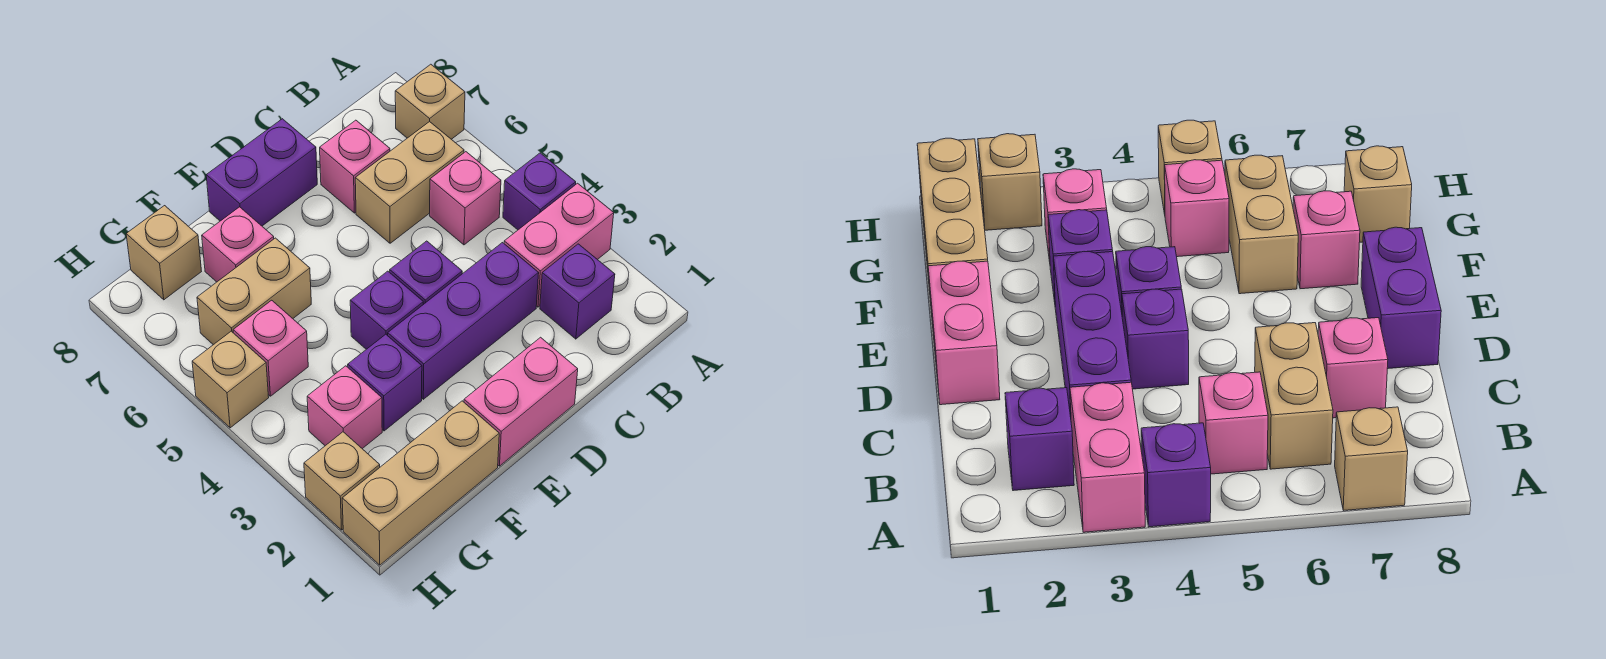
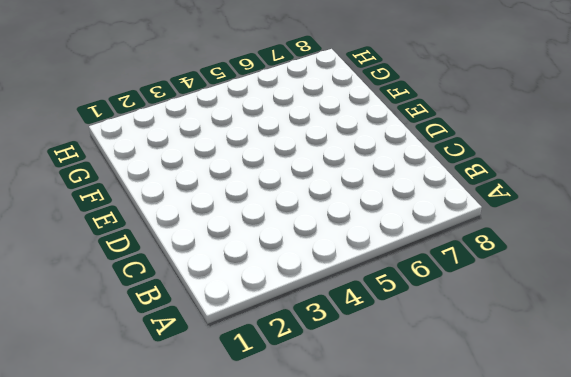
none -> pink 1x2 brick [504,183,614,307]
none -> purple 1x1 brick [503,153,576,230]
none -> tan 1x1 brick [395,64,465,139]

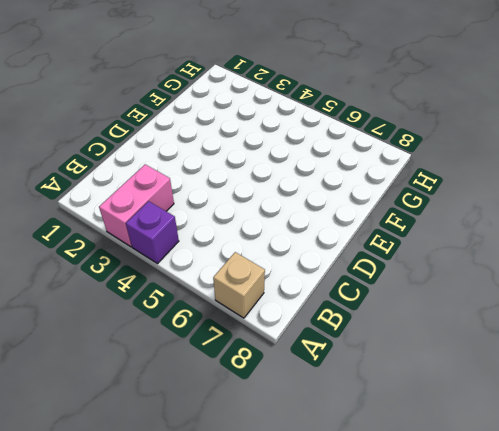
none -> purple 1x1 brick [540,244,615,339]
none -> pink 1x1 brick [430,152,501,245]
none -> tan 1x2 brick [355,121,464,243]

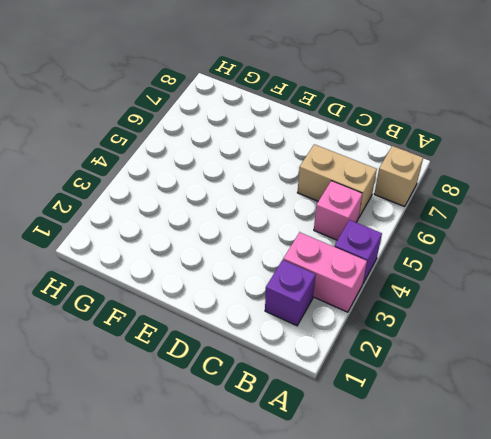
none -> purple 1x3 brick [388,243,539,399]
none -> pink 1x1 brick [320,120,390,213]
none -> pink 1x2 brick [464,337,578,466]

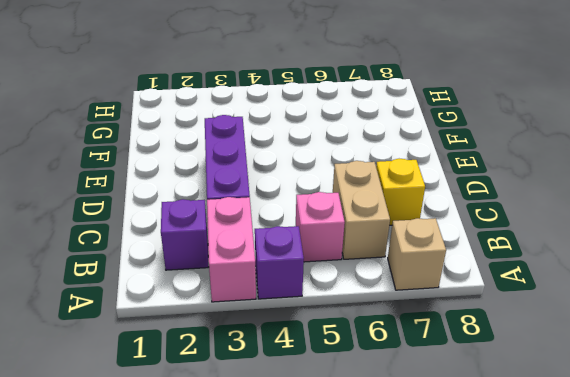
yellow 1x1 brick [376,159,425,225] -> pink 1x1 brick [320,120,390,213]
none -> pink 1x2 brick [464,337,578,466]
none -> purple 1x1 brick [390,241,462,304]
none -> purple 1x2 brick [206,119,317,226]

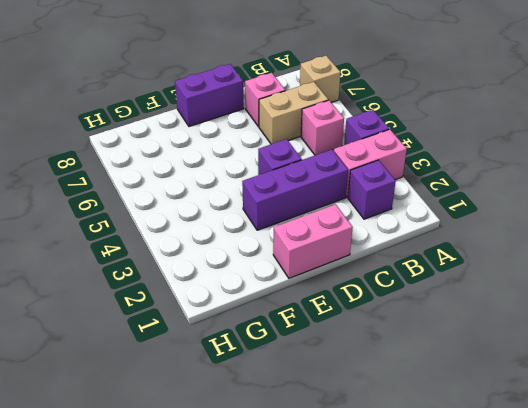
none -> purple 1x1 brick [350,271,423,349]
none -> tan 1x3 brick [342,401,499,565]
none -> purple 1x1 brick [348,334,422,431]

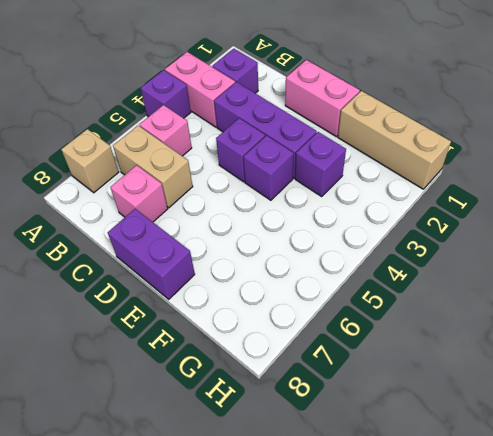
none -> tan 1x2 brick [197,238,311,345]
none -> pink 1x1 brick [202,207,274,282]
none -> pink 1x1 brick [307,366,382,449]

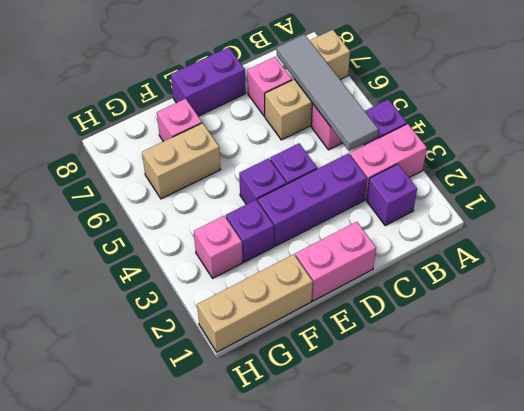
grey 1x4 tile [277,35,378,151] -> none
none -> pink 1x1 brick [233,300,308,396]
none -> tan 1x1 brick [126,206,202,300]
none -> tan 1x1 brick [304,432,380,530]

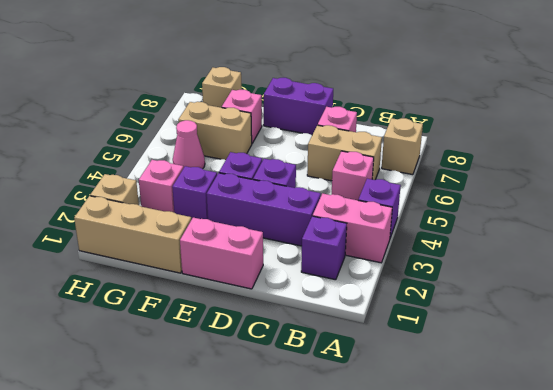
pink 1x1 cone [173,120,205,169] -> pink 1x1 brick [233,300,308,396]
none -> tan 1x1 brick [192,331,269,428]

